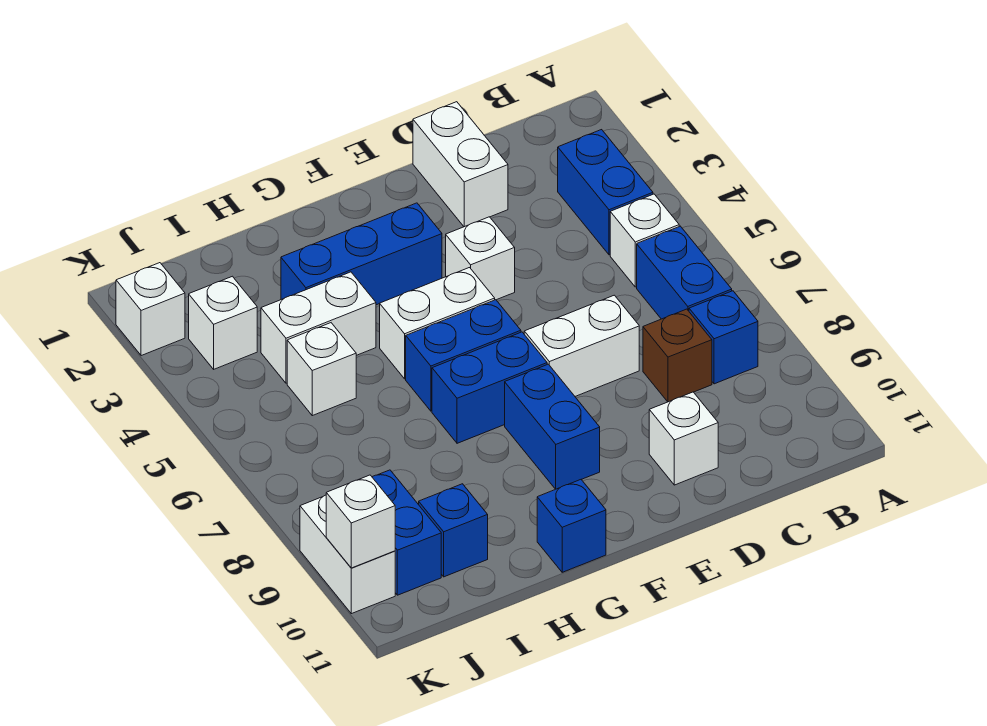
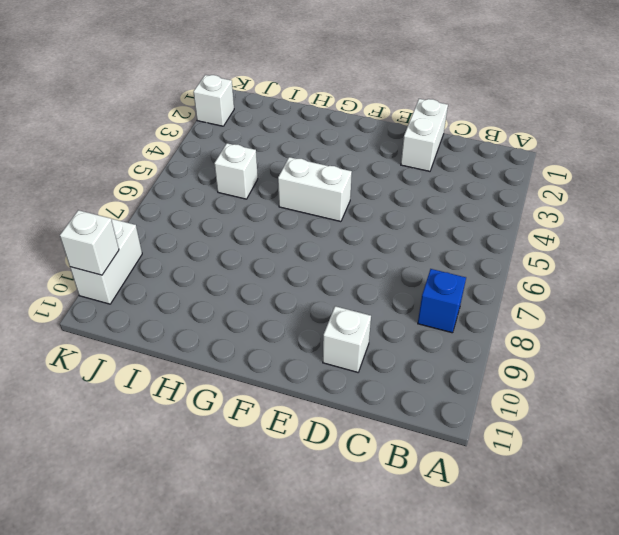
none -> blue 1x2 brick [558,130,653,255]
none -> white 1x1 brick [610,194,679,287]
none -> blue 1x2 brick [637,226,732,319]

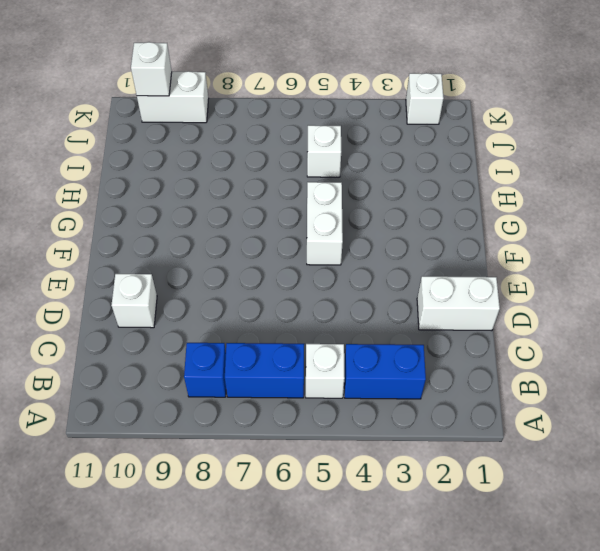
none -> brown 1x1 brick [643,309,712,402]
none -> white 1x2 brick [524,295,639,396]
none -> white 1x1 brick [446,217,515,300]

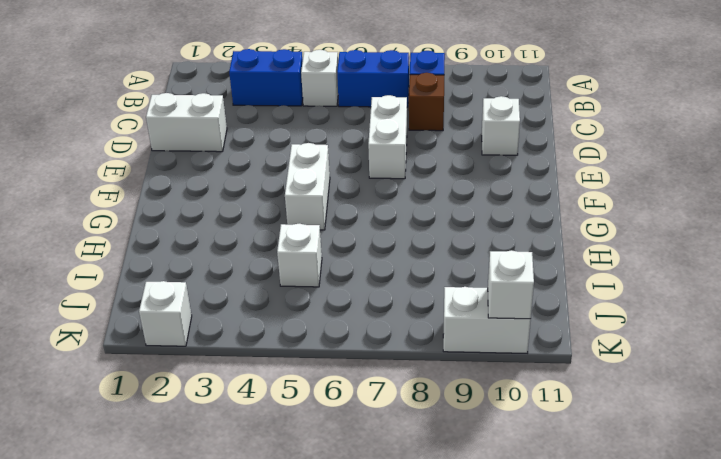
none -> white 1x1 brick [446,217,515,300]
none -> blue 1x3 brick [281,203,442,305]
none -> blue 1x2 brick [406,300,521,411]

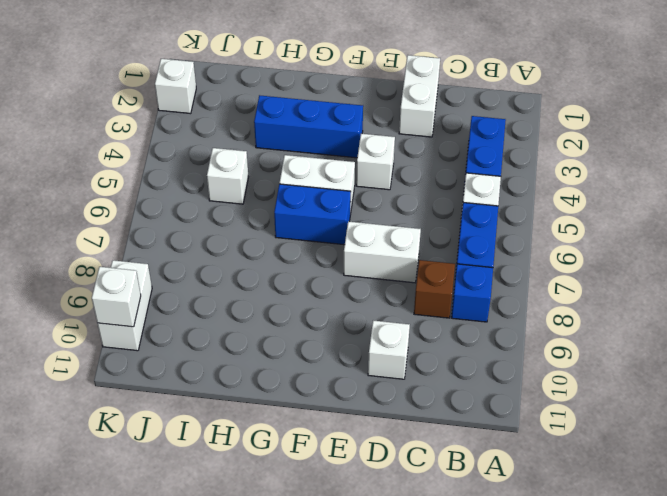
none -> blue 1x2 brick [432,332,547,443]
none -> blue 1x2 brick [505,364,600,489]
none -> blue 1x1 brick [537,480,606,572]

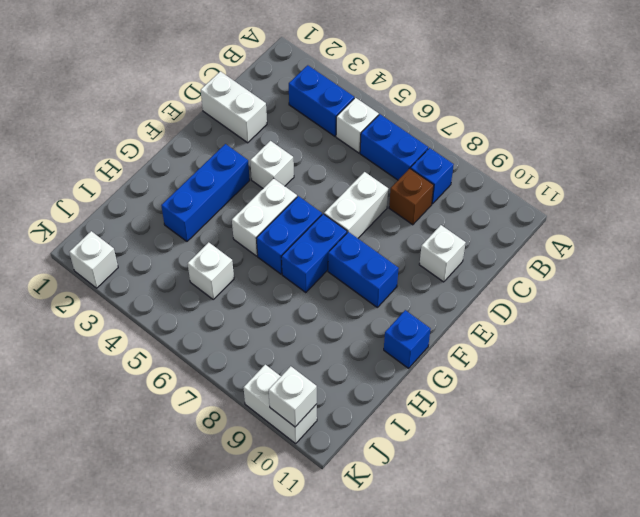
none -> white 1x2 brick [261,272,376,383]
none -> blue 1x1 brick [419,484,488,577]
none -> white 1x1 brick [189,276,257,369]

